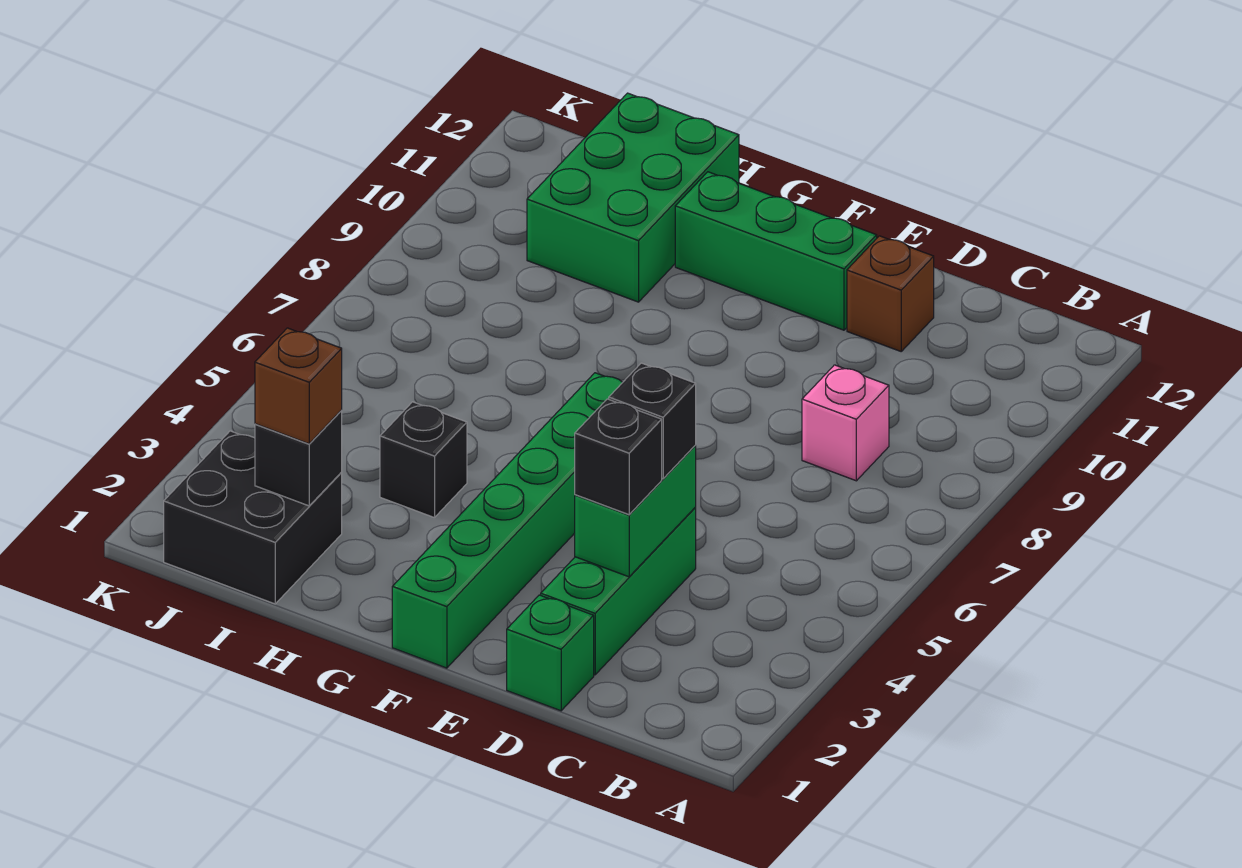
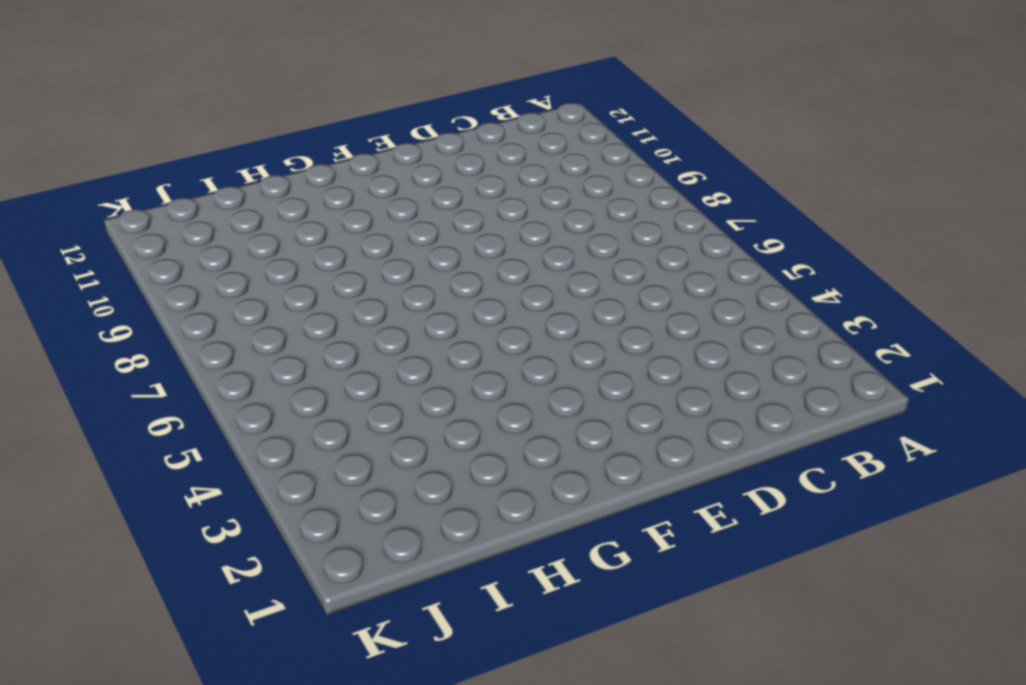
none -> pink 1x1 brick [802,365,889,481]
none -> green 1x1 brick [507,595,594,711]
none -> green 1x3 brick [541,508,696,675]

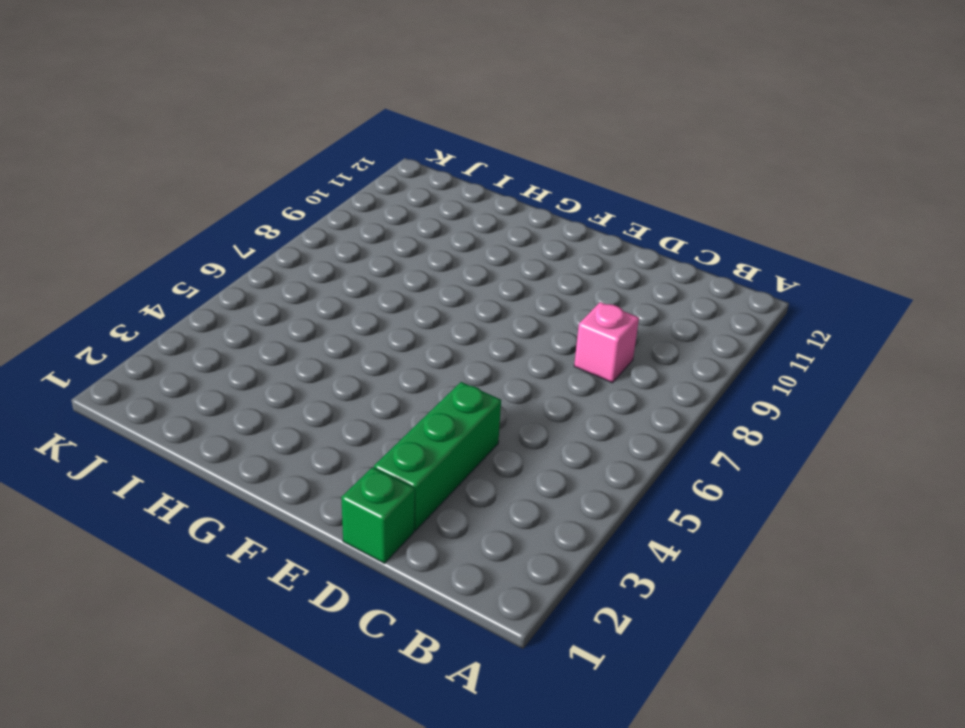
none -> brown 1x1 brick [847,236,934,351]
none -> green 1x3 brick [675,172,877,330]
none -> green 1x6 brick [392,373,623,668]

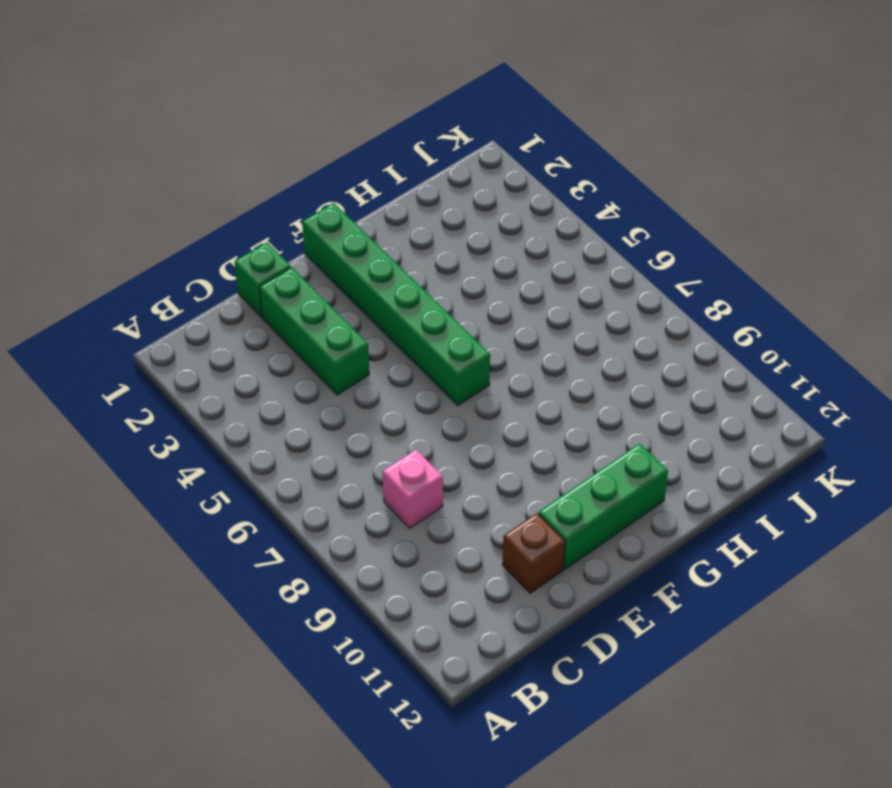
none -> black 1x1 brick [380,402,467,518]
none -> green 2x3 brick [527,93,739,302]
none -> black 2x2 brick [164,431,342,604]

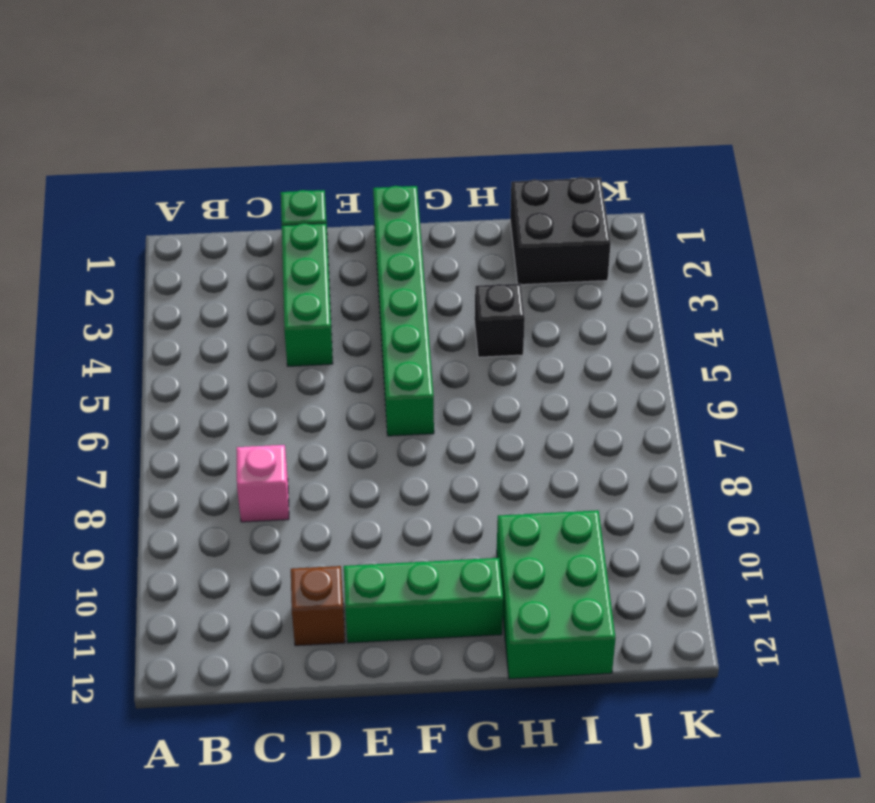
none -> green 1x2 brick [575,446,696,577]
none -> black 1x1 brick [255,411,342,506]
none -> black 1x1 brick [575,399,662,515]

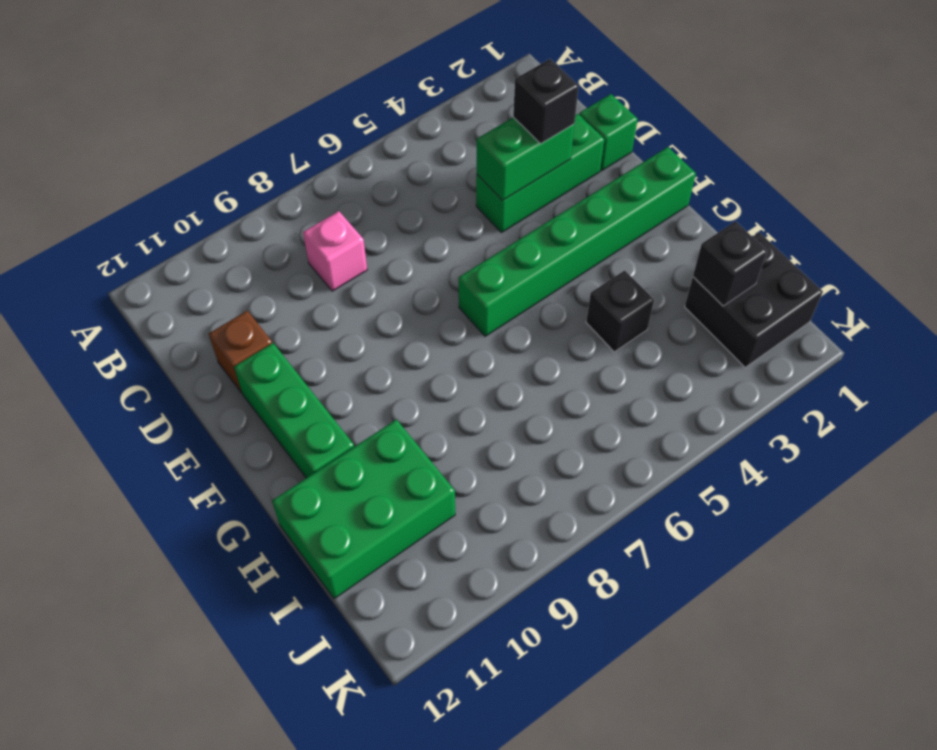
none -> black 1x1 brick [609,363,696,479]
none -> brown 1x1 brick [255,328,342,444]

